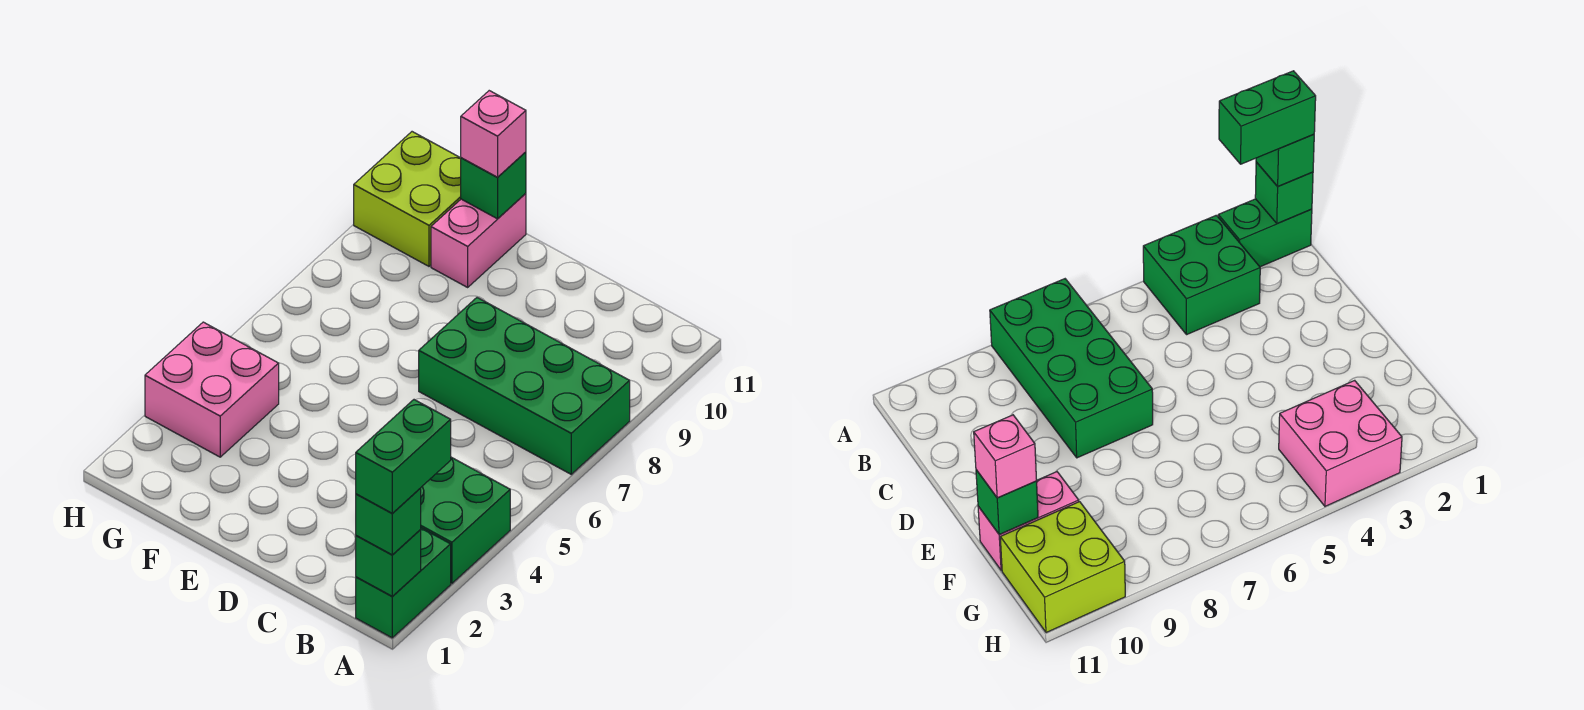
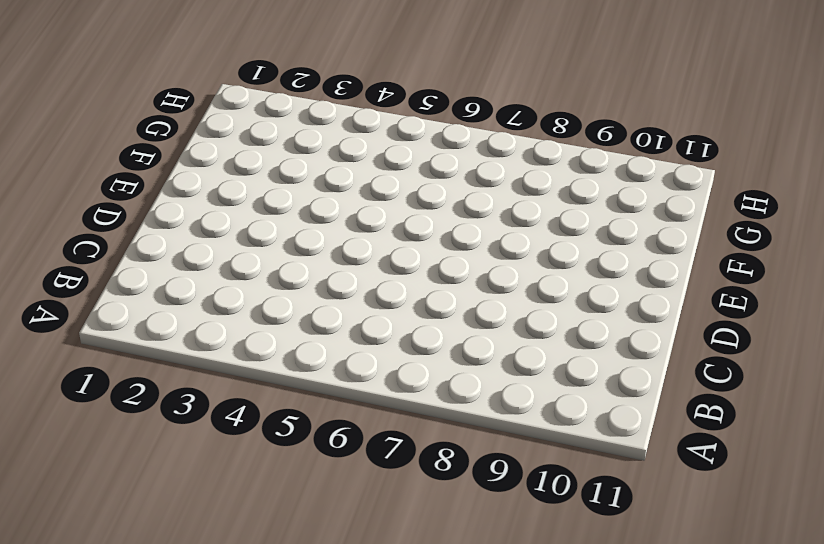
none -> green 1x2 brick [356,528,451,638]
none -> green 2x2 brick [421,457,510,583]

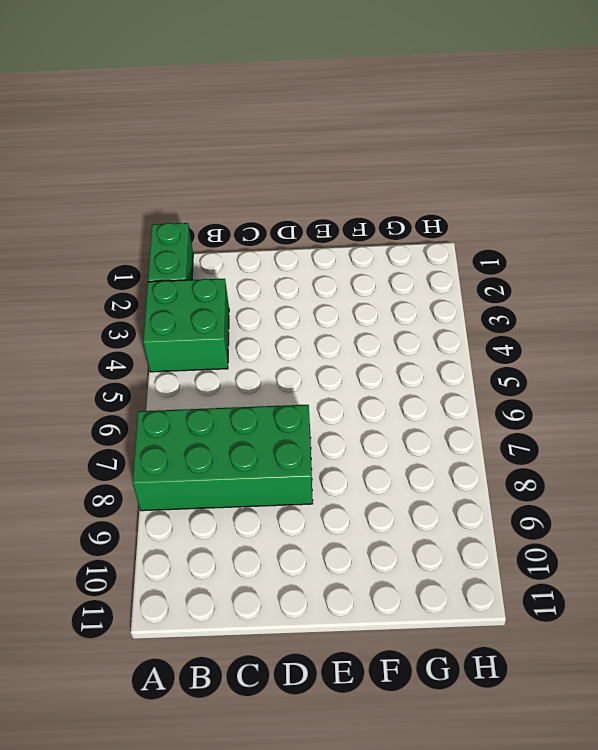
none -> pink 1x2 brick [431,193,526,287]
none -> pink 2x2 brick [145,322,279,457]

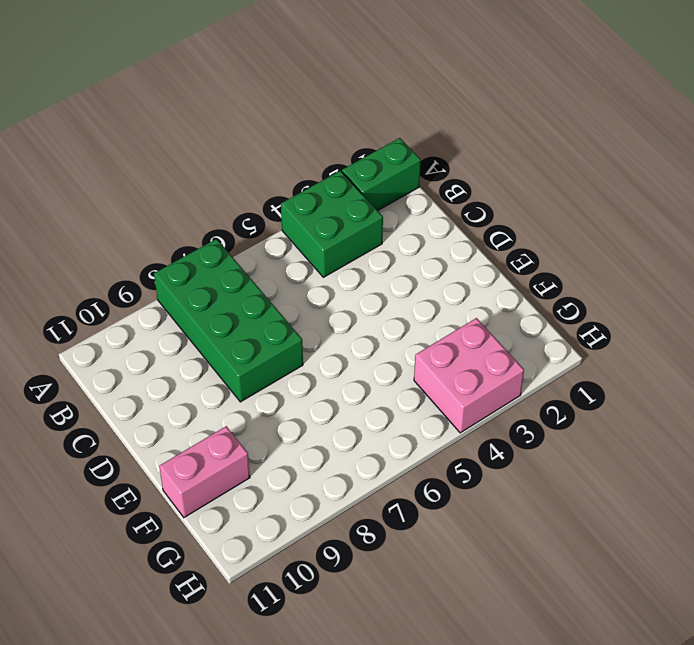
none -> lime 2x2 brick [354,132,461,266]
none -> green 1x1 brick [356,530,421,596]

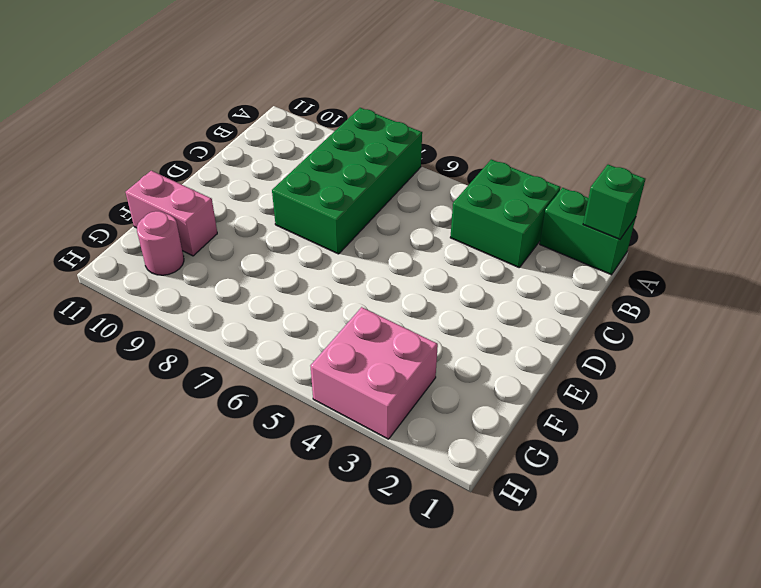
pink 1x1 round brick [137,211,184,275] -> lime 2x2 brick [354,132,461,266]
none -> green 1x1 brick [461,152,526,219]
none -> green 1x1 brick [356,488,421,555]

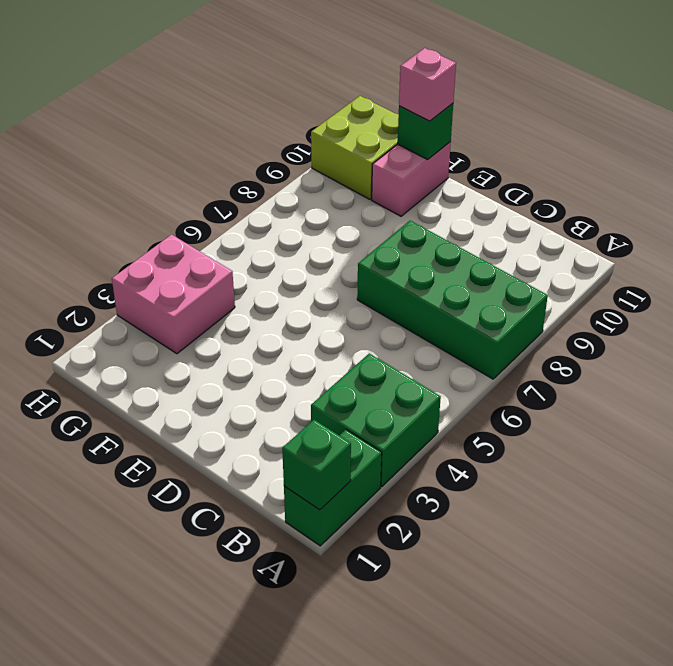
none -> green 1x1 brick [356,488,421,555]
none -> green 1x2 brick [356,400,451,513]

